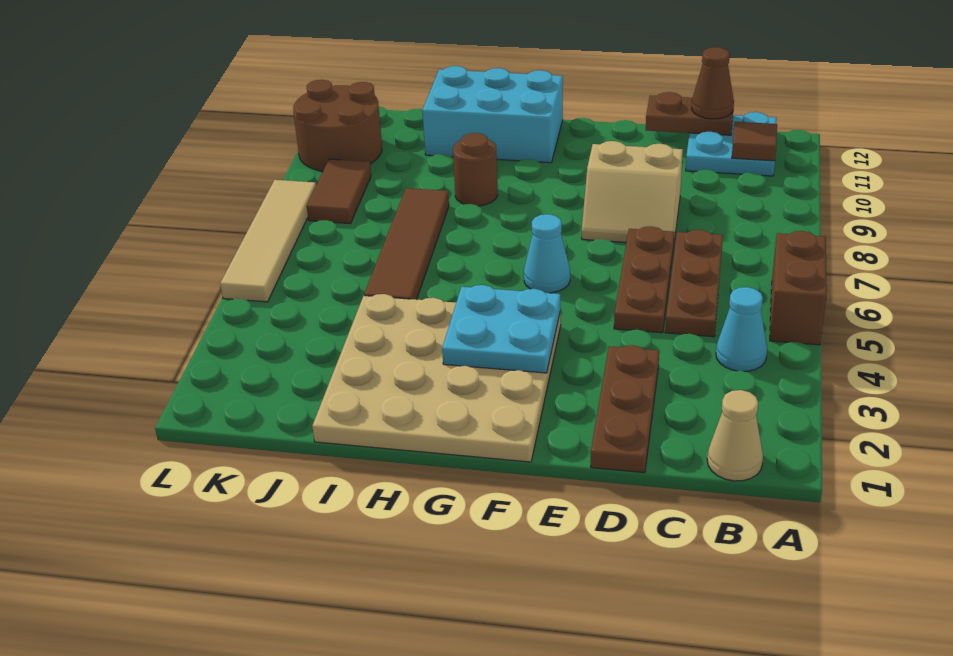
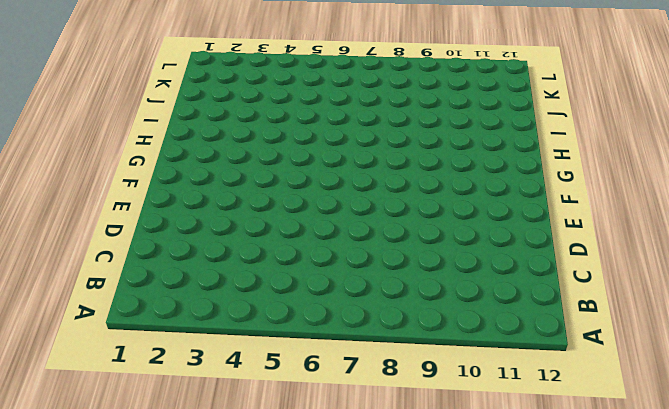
none -> brown 1x2 brick [770,231,827,345]
none -> tan 1x1 cone [707,390,763,481]
none -> cyan 1x1 cone [716,287,767,371]

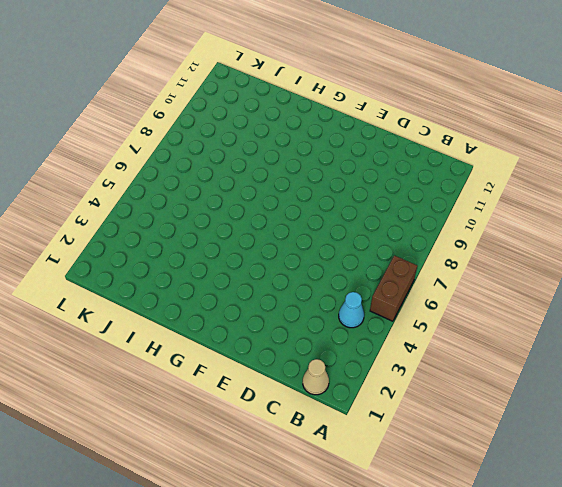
none -> cyan 2x2 plate [686,112,777,176]
none -> brown 1x3 plate [665,230,723,337]
none -> brown 1x3 plate [591,345,659,473]

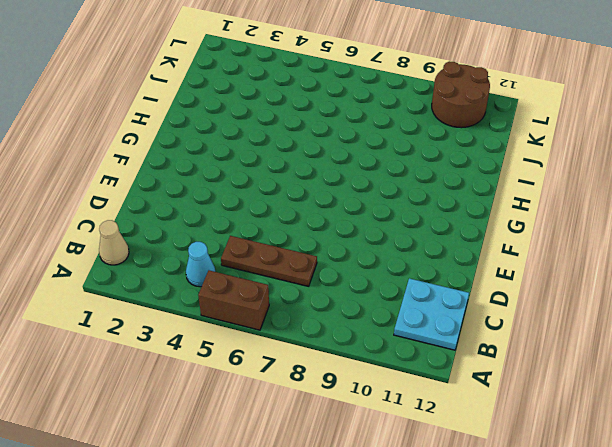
none -> brown 1x3 plate [591,345,659,473]
none -> brown 1x3 plate [614,226,675,333]
none -> tan 2x2 slope [582,141,683,242]

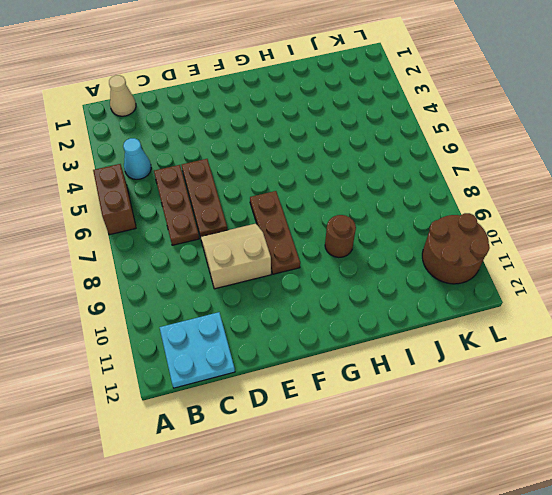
brown 1x3 plate [250,191,300,274] -> brown 1x3 plate moved to [591,345,659,473]
none -> tan 4x4 plate [312,294,561,462]
none -> cyan 1x1 cone [524,214,570,293]
none -> cyan 2x3 brick [422,66,563,163]

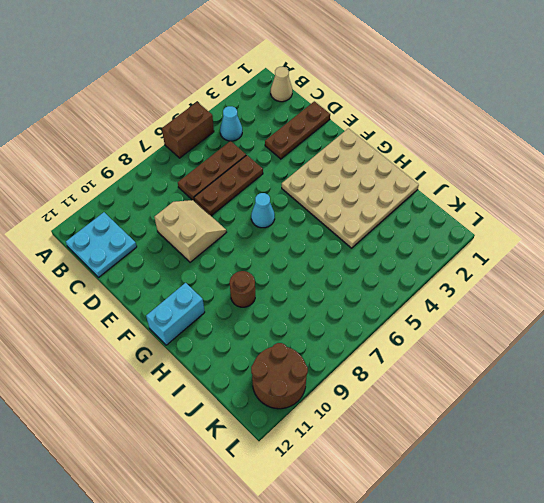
cyan 1x2 brick [146,283,205,345] -> cyan 2x3 brick [422,66,563,163]
none -> brown 1x4 tile [364,188,449,299]
none -> brown 1x2 tile [307,159,371,224]
none -> tan 1x4 tile [220,180,316,302]

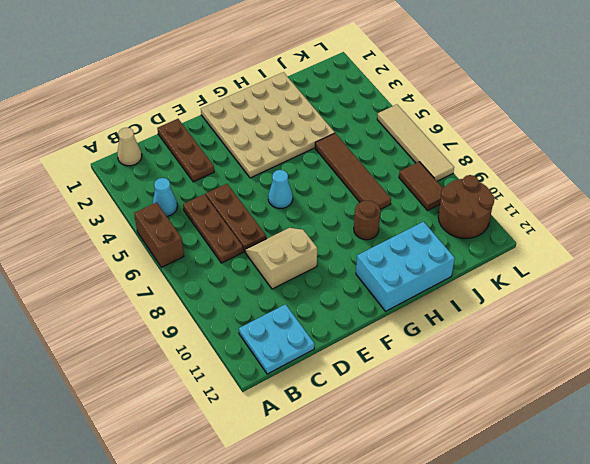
none -> brown 1x1 tile [732,122,777,161]
none -> brown 1x2 plate [646,92,733,135]
none -> cyan 2x2 plate [442,285,560,373]

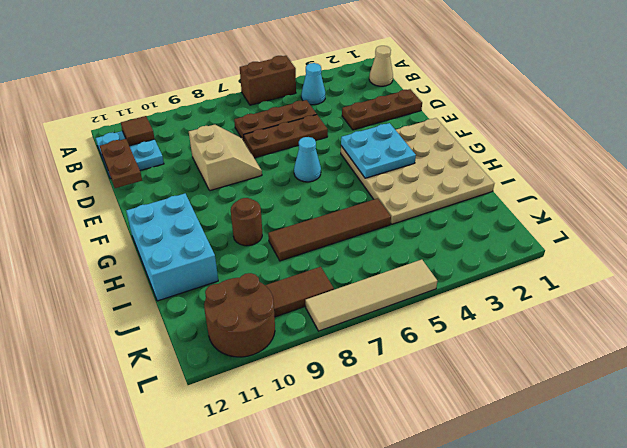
none -> brown 1x1 cone [692,47,734,119]

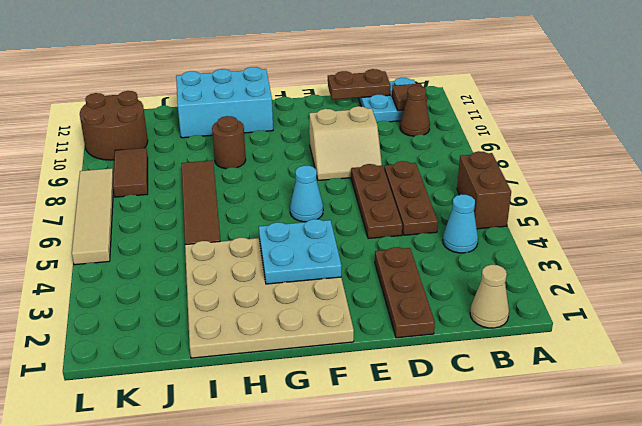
brown 1x1 cone [400,86,430,136] -> brown 1x1 cone moved to [692,47,734,119]

